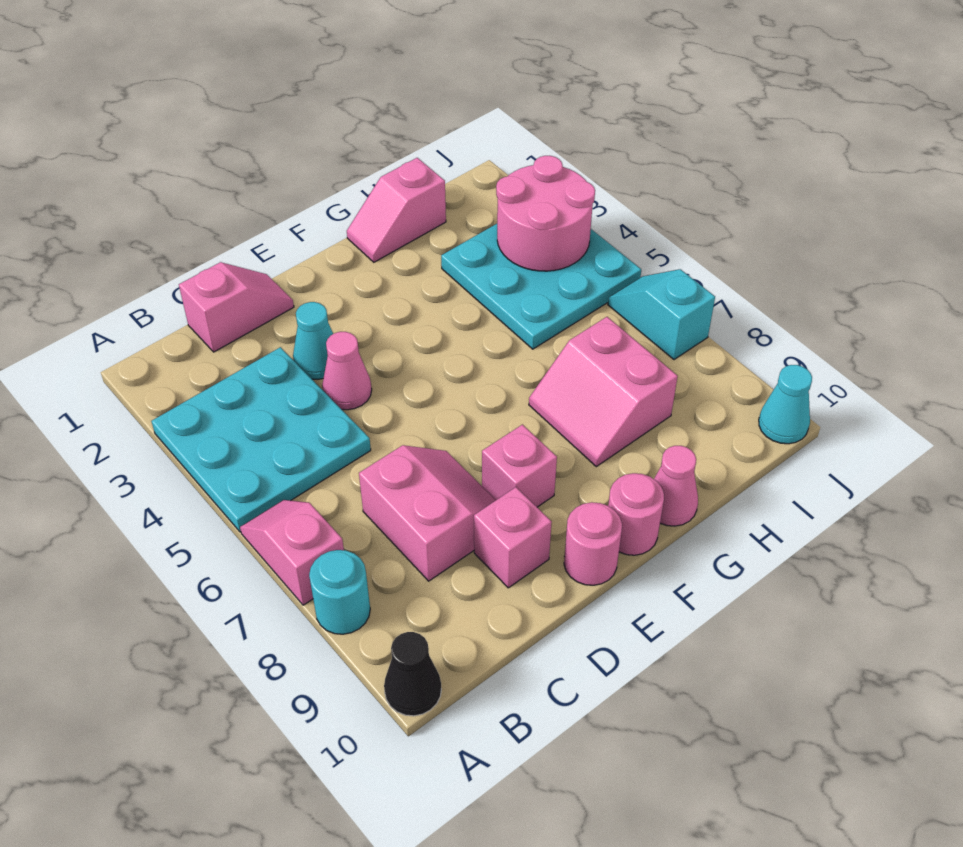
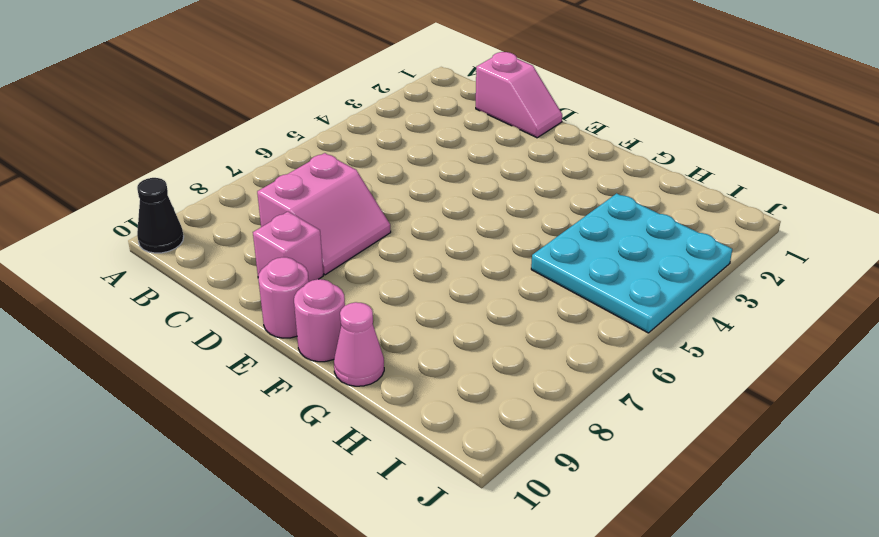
none -> cyan 3x3 plate [152,347,371,532]
none -> pink 1x2 slope [240,500,344,605]
none -> cyan 1x1 round brick [309,550,370,634]

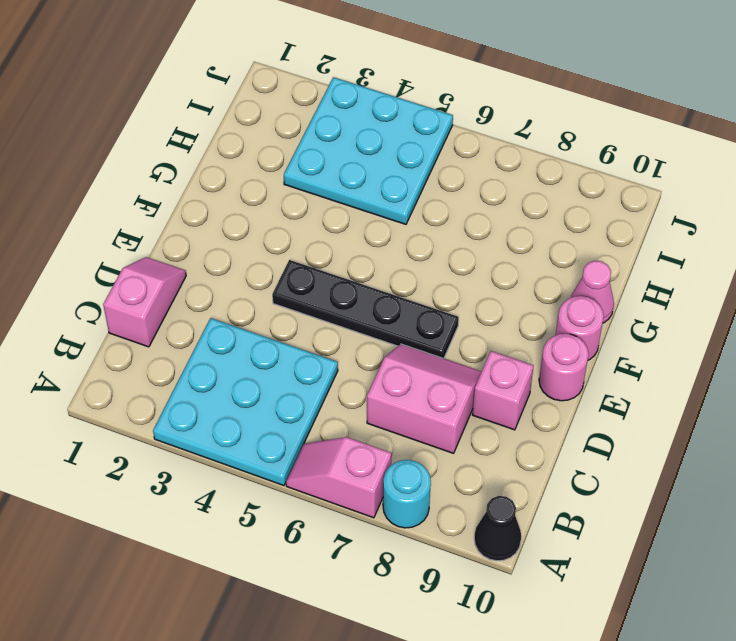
black 1x4 plate [272,260,459,359] -> none
none -> cyan 1x1 cone [293,302,333,380]
none -> pink 1x1 cone [322,332,372,410]
none -> pink 1x1 brick [482,425,557,507]

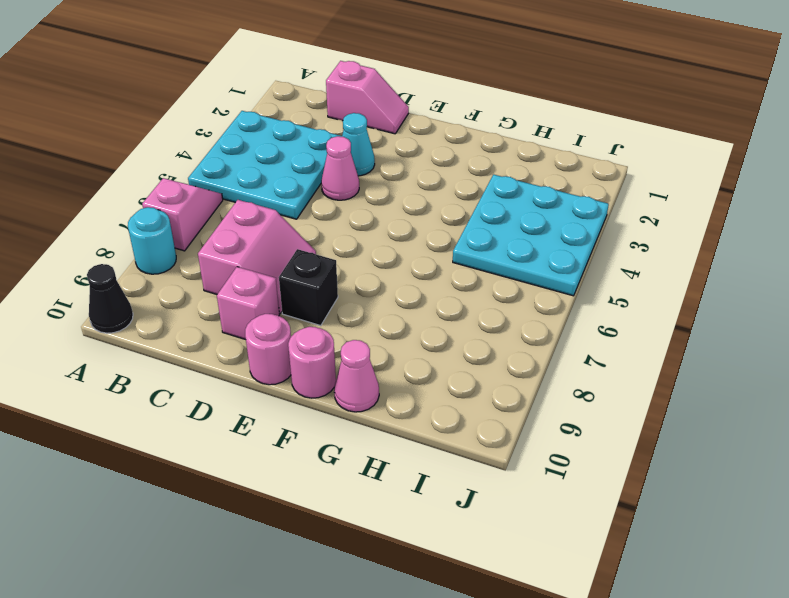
black 1x1 brick [279,249,338,326] -> pink 1x1 brick [482,425,557,507]
none -> pink 1x2 slope [347,158,446,262]
none -> pink 2x2 slope [529,317,678,467]
none -> cyan 1x2 slope [608,269,715,360]

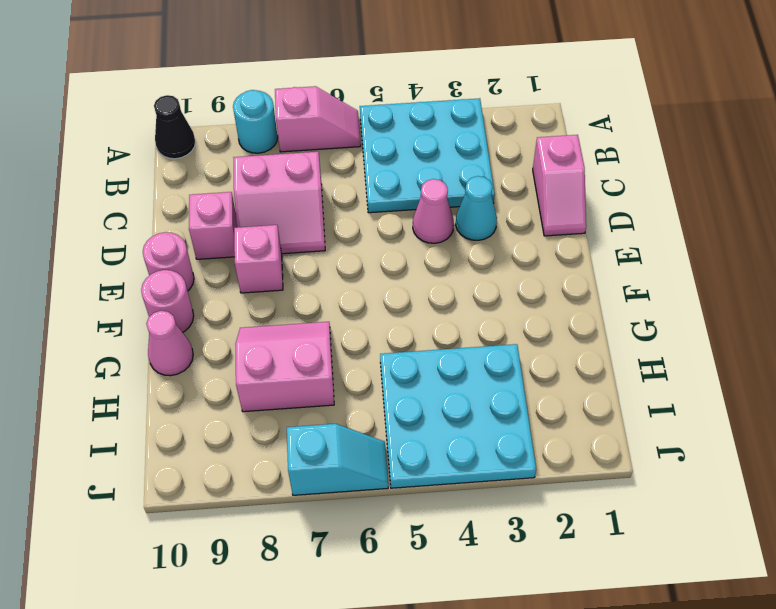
none -> pink 1x2 slope [347,158,446,262]
none -> cyan 1x1 cone [759,365,812,444]
none -> pink 2x2 round brick [496,156,595,271]

